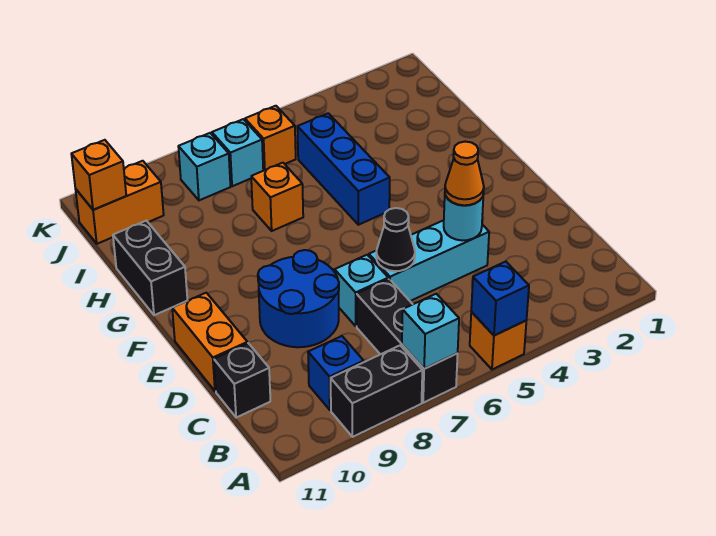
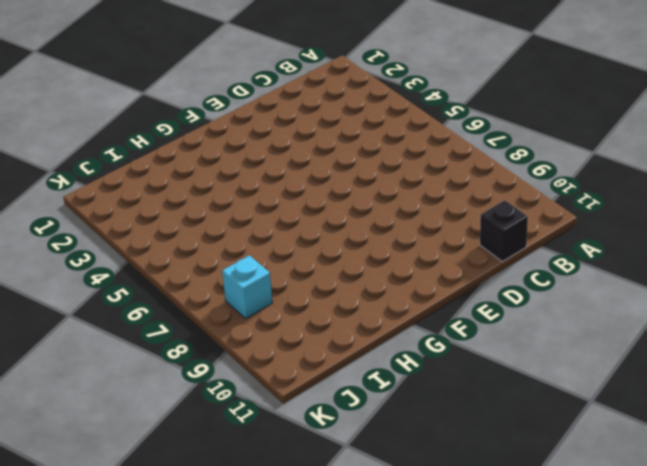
none -> orange 1x1 brick [470,312,526,369]
none -> black 1x3 brick [357,279,458,403]
none -> black 1x2 brick [331,346,422,437]

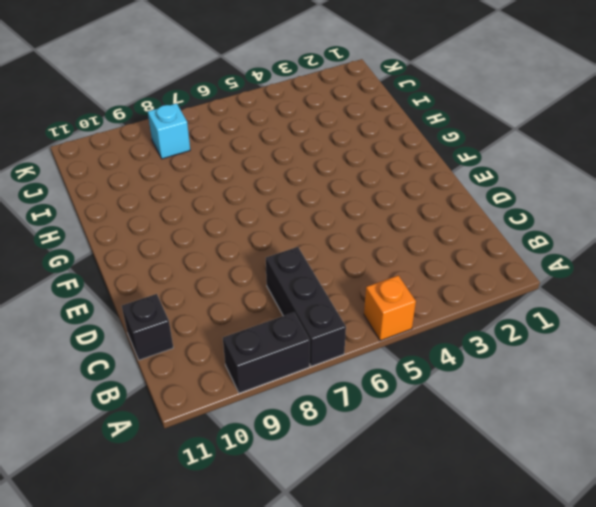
none -> blue 1x1 brick [308,336,364,410]
none -> cyan 1x3 brick [369,220,489,301]
none -> cyan 1x1 brick [335,255,388,326]

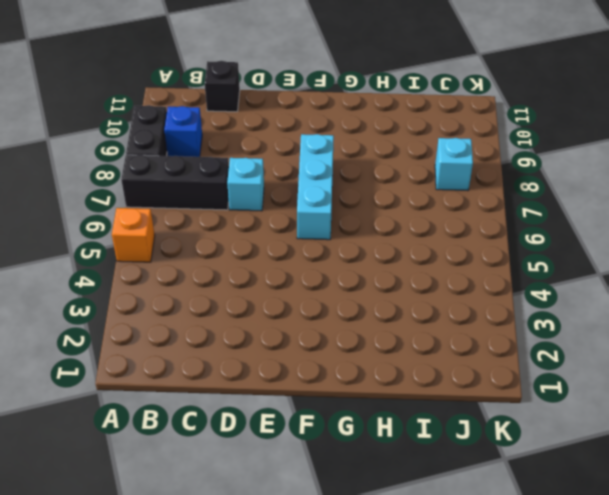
cyan 1x3 brick [297,134,334,240] -> cyan 1x3 brick moved to [369,220,489,301]
none -> blue 2x2 round brick [258,250,339,347]
none -> orange 1x2 brick [172,293,248,391]
none -> blue 1x3 brick [297,113,390,225]

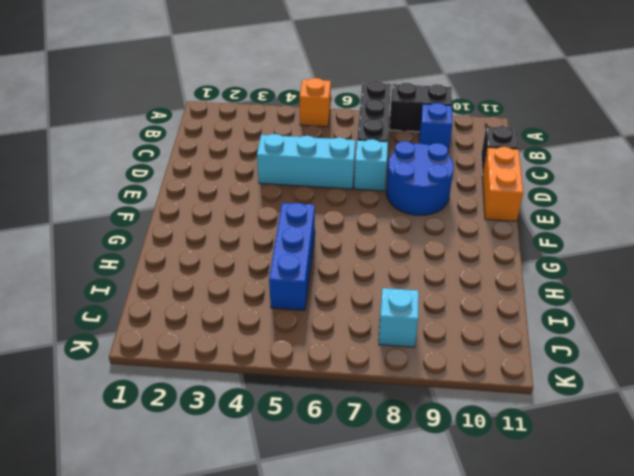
none -> black 1x2 brick [113,221,187,315]
none -> orange 1x1 brick [251,163,303,231]
none -> orange 1x1 brick [245,106,296,171]

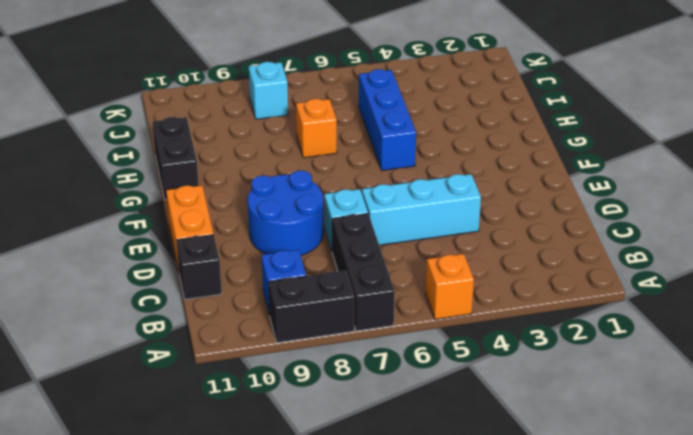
none -> orange 1x1 brick [245,106,296,171]
none -> cyan 1x1 brick [212,119,263,186]
none -> orange 1x2 brick [76,161,164,244]

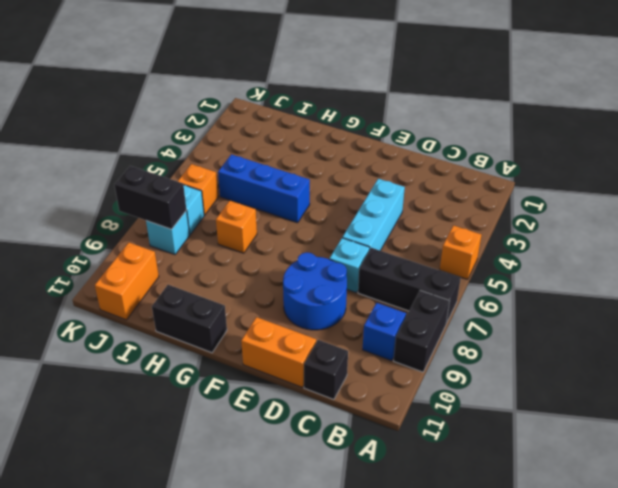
black 1x2 brick [114,166,186,229] -> none
none -> blue 1x1 brick [471,262,529,336]
none -> cyan 1x1 brick [402,294,459,369]
none -> cyan 1x1 round brick [444,195,483,241]

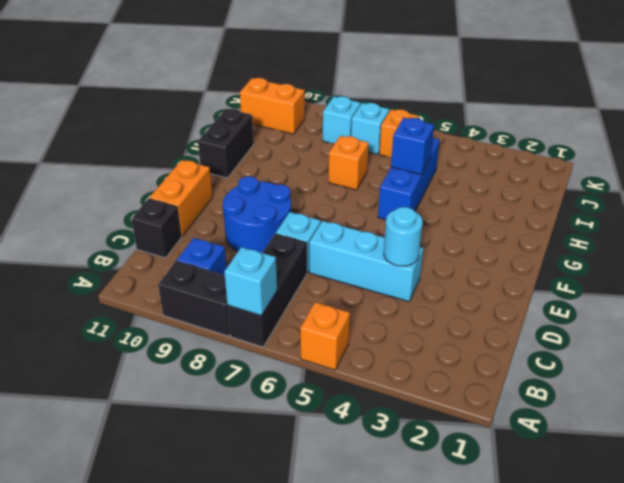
blue 1x1 brick [391,118,434,174] -> blue 1x1 brick moved to [471,262,529,336]
none -> black 1x1 cone [376,208,415,271]
none -> orange 1x1 brick [71,140,126,210]
none -> orange 1x1 cone [445,142,484,205]

